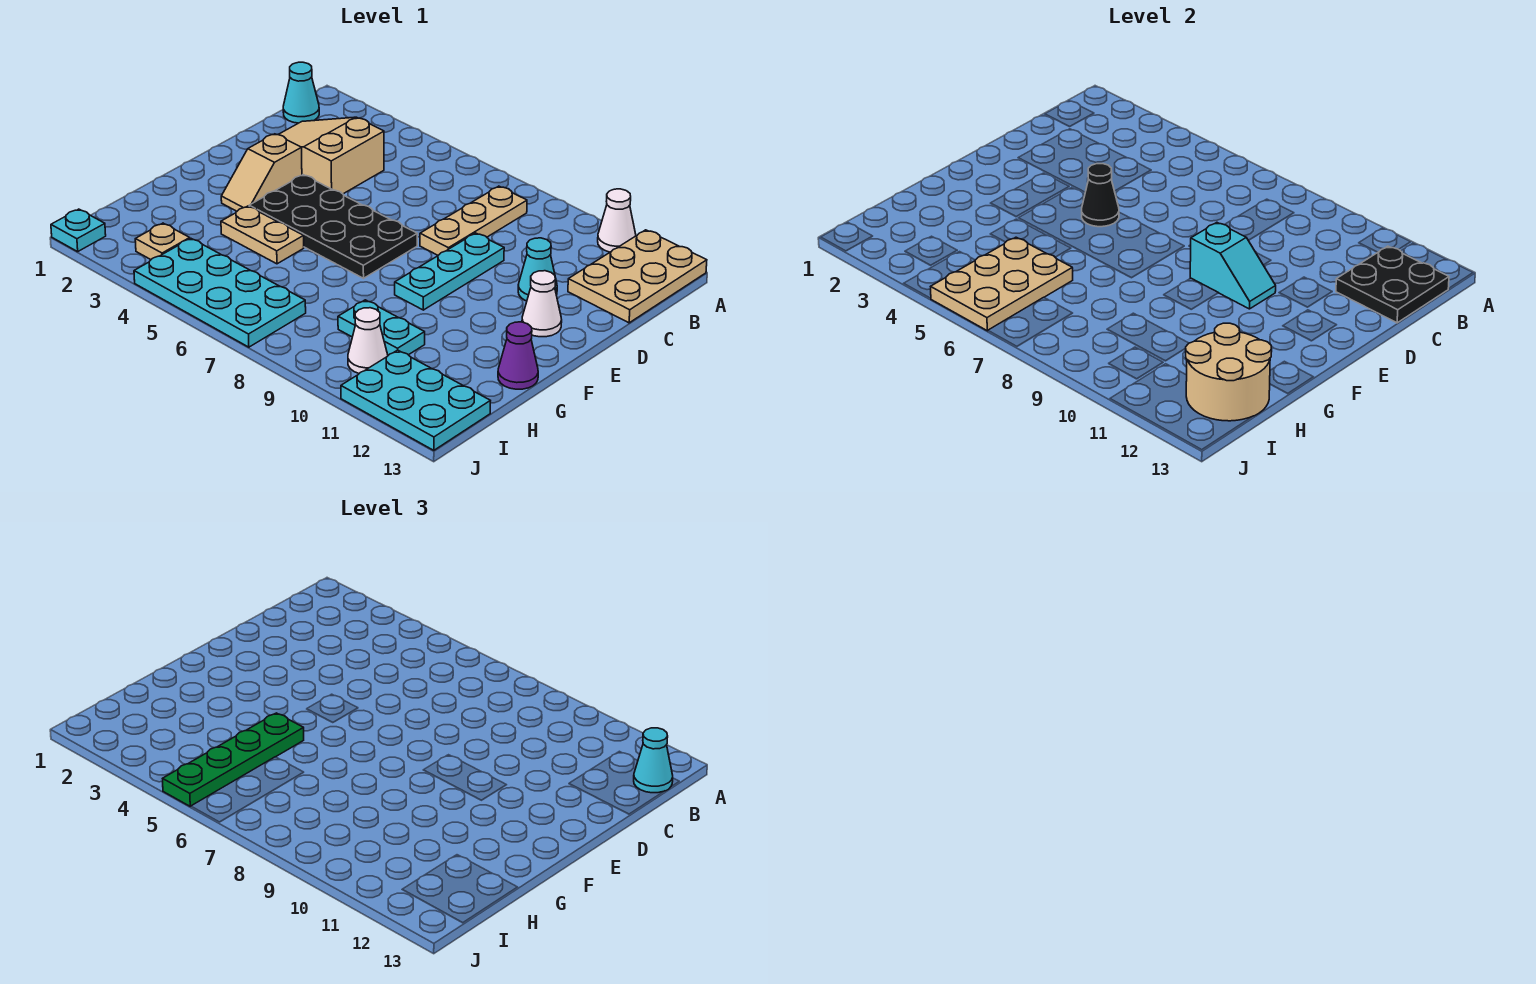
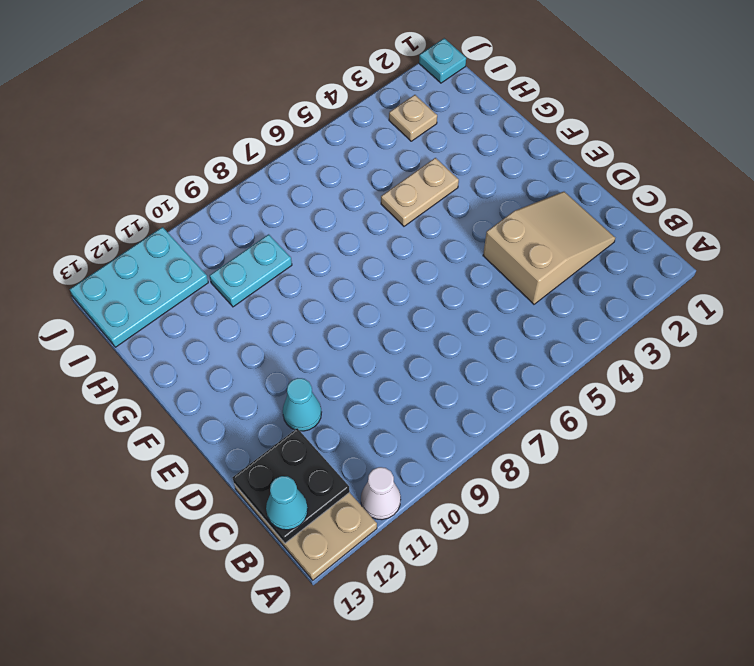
none -> cyan 1x1 cone [283,62,319,123]
none -> tan 1x3 plate [420,186,527,255]
none -> cyan 1x3 plate [395,233,504,310]

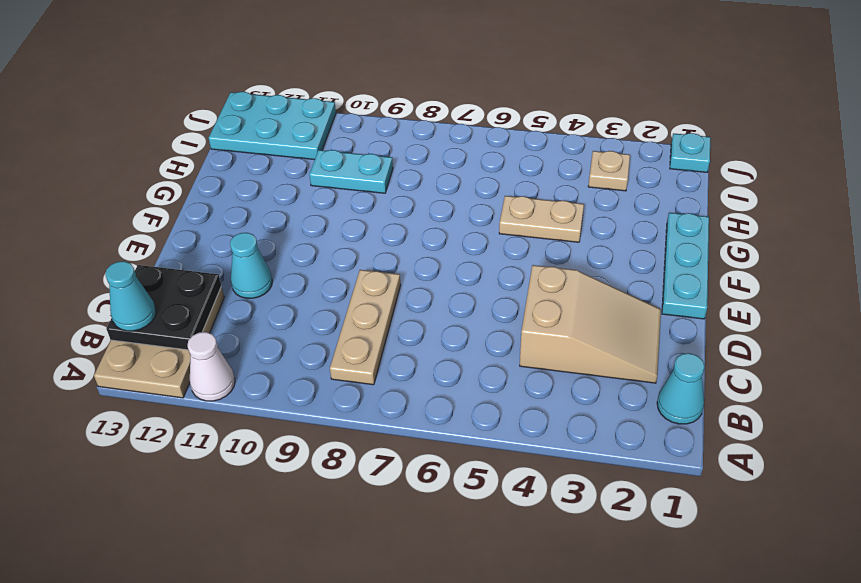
cyan 1x3 plate [662,213,709,319] -> cyan 1x3 plate moved to [395,233,504,310]
none -> tan 1x2 slope [221,134,302,211]
none -> black 2x4 plate [249,175,417,278]
none -> white 1x1 cone [522,271,562,337]

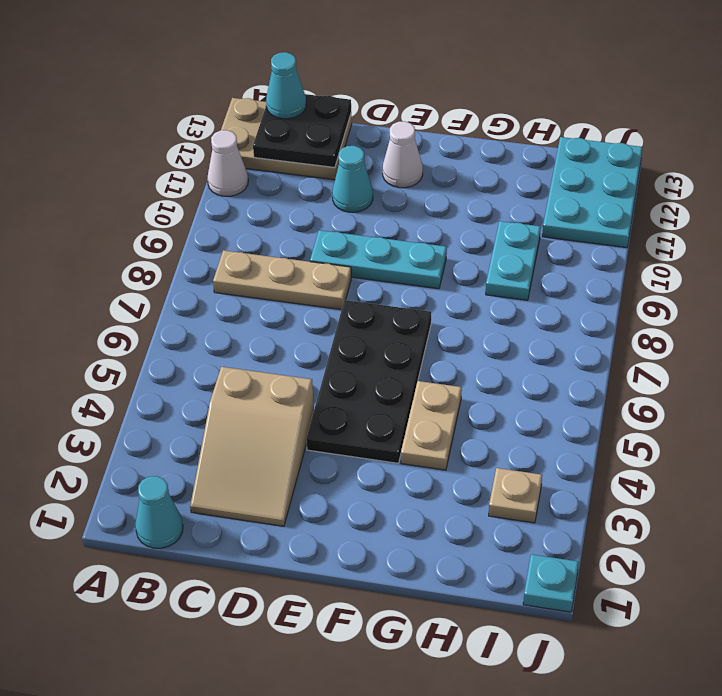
none -> tan 1x2 slope [221,134,302,211]
none -> purple 1x1 cone [498,322,538,389]
none -> cyan 2x4 plate [134,239,306,347]

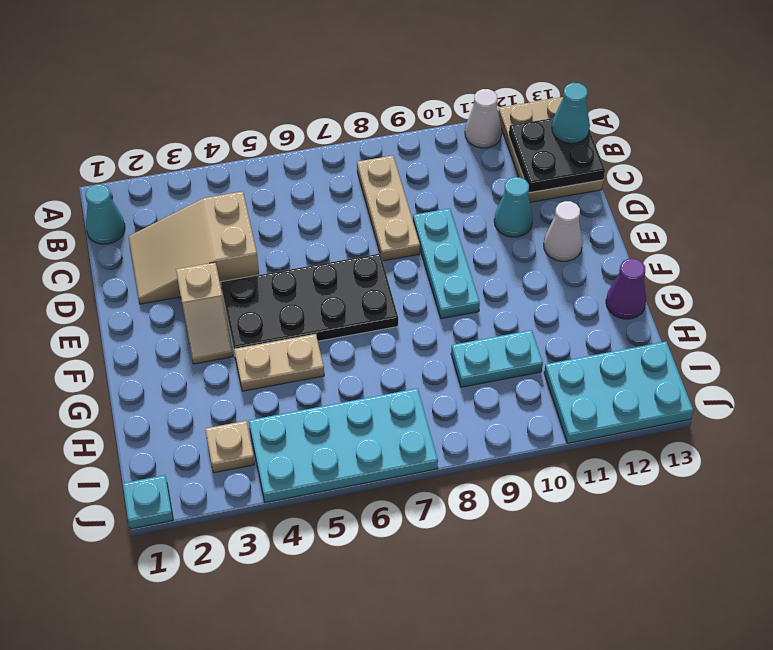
none -> white 1x1 cone [348,308,388,373]
none -> black 1x1 cone [1082,164,1119,227]
none -> cyan 1x2 slope [1190,223,1276,309]

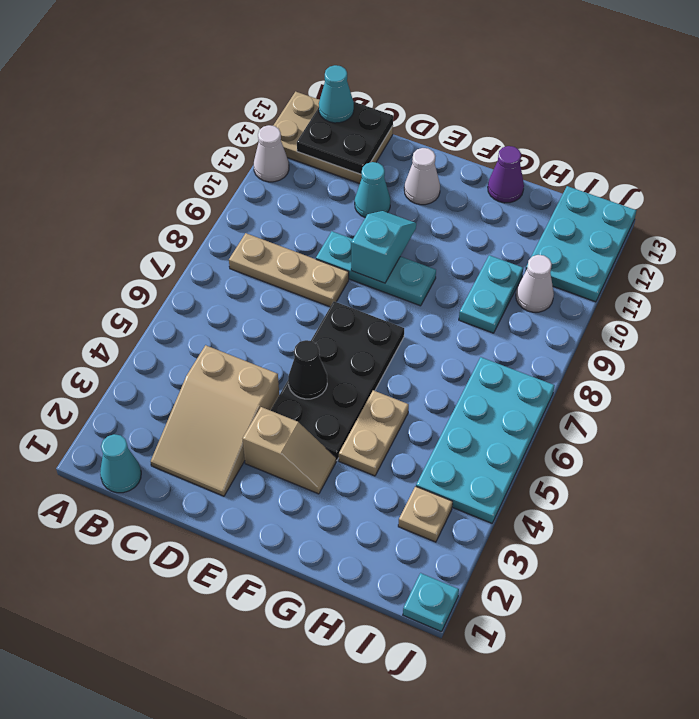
none -> tan 2x3 plate [931,237,1073,331]
none -> tan 2x2 round brick [1185,323,1272,421]
none -> green 1x4 plate [163,713,304,806]

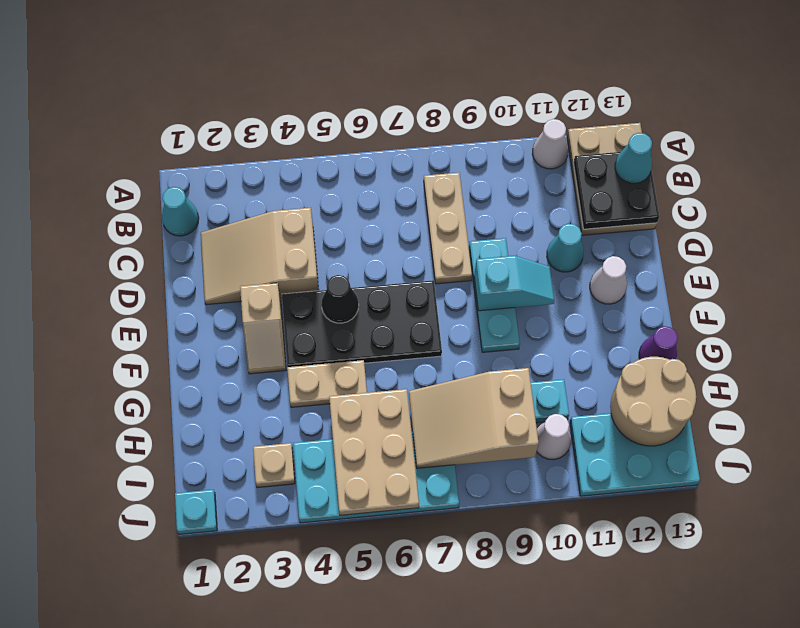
tan 2x3 slope [409,368,539,468] -> none
none -> green 1x4 plate [163,713,304,806]

